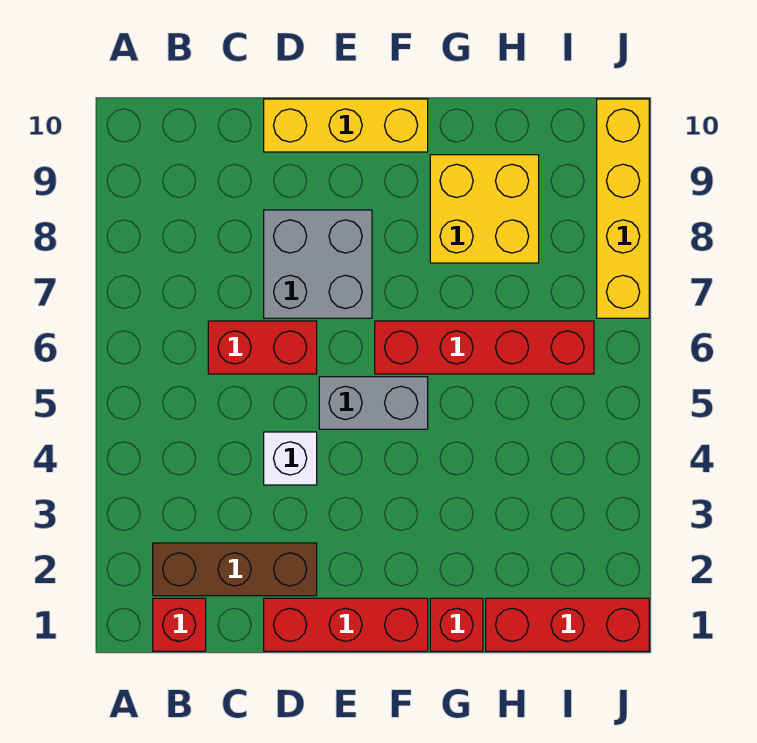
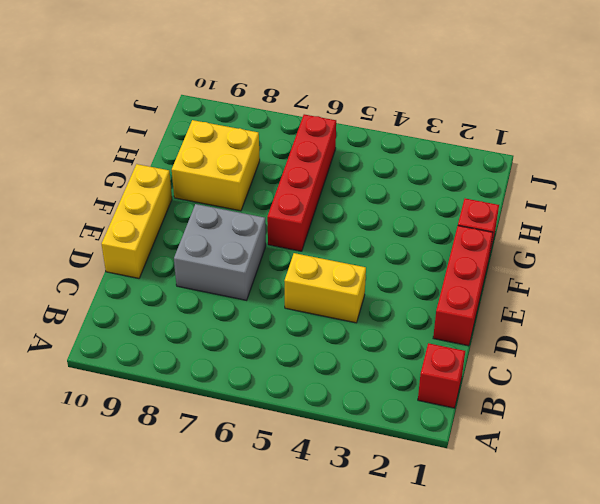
yellow 1x2 brick [285,253,366,323] -> white 1x1 brick [264,432,317,485]
none -> brown 1x3 brick [153,543,317,596]
none -> red 1x2 brick [208,321,317,374]
none -> grey 1x2 brick [319,377,428,429]

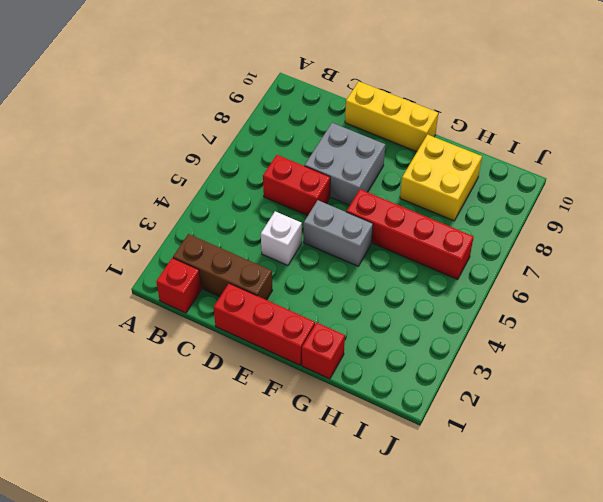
none -> red 1x3 brick [486,598,649,651]
none -> yellow 1x4 brick [597,99,649,318]

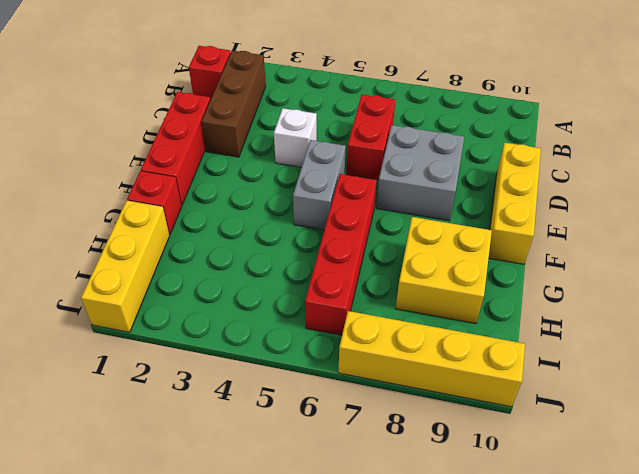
yellow 1x3 brick [81,200,170,332] -> red 1x3 brick [486,598,649,651]

